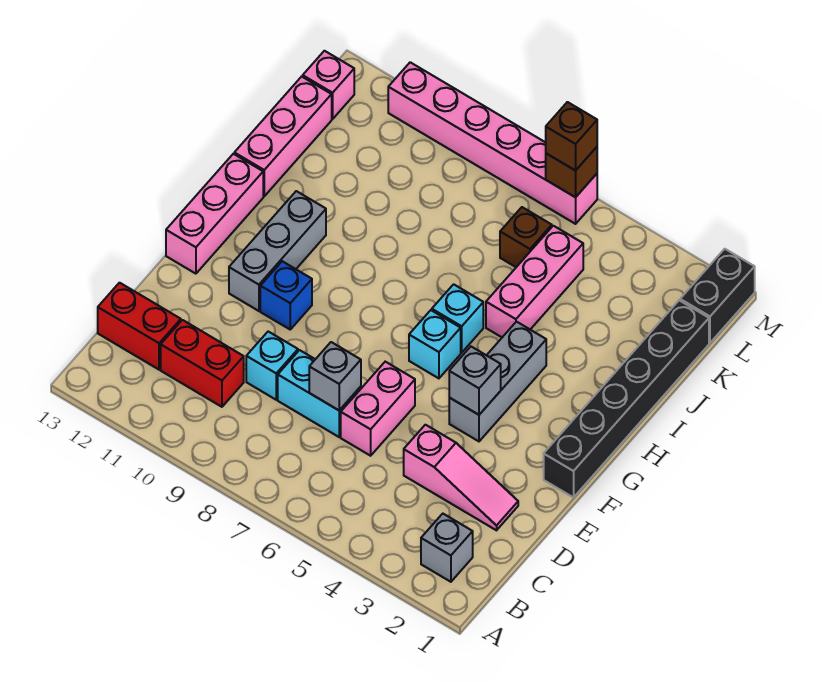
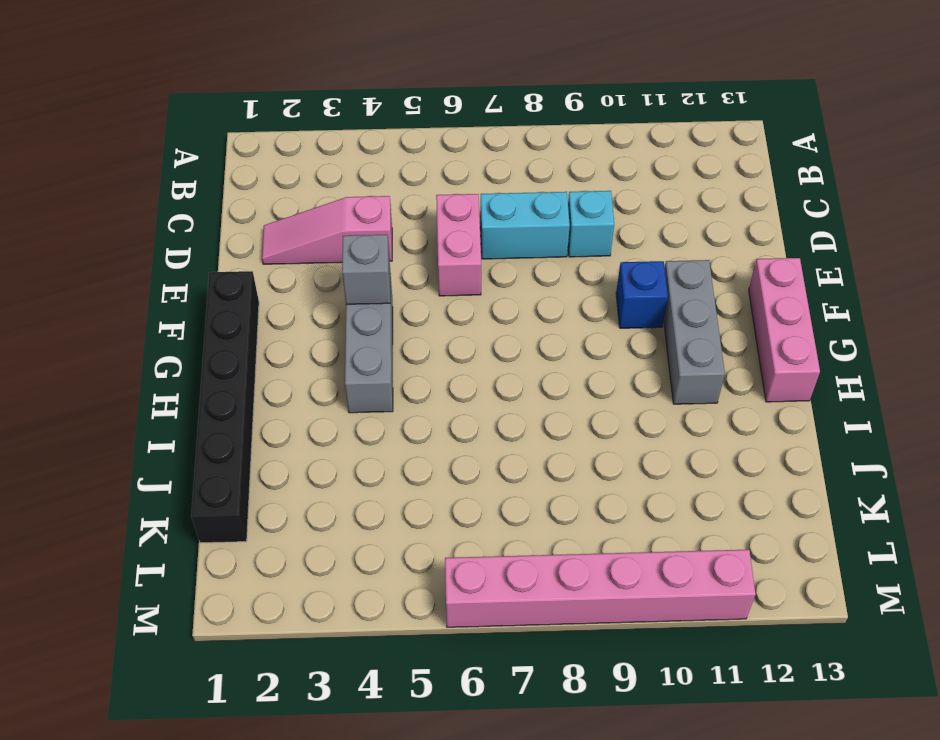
none -> grey 1x1 brick [421,514,473,582]
none -> red 1x2 brick [161,320,244,407]
none -> red 1x2 brick [98,283,181,369]

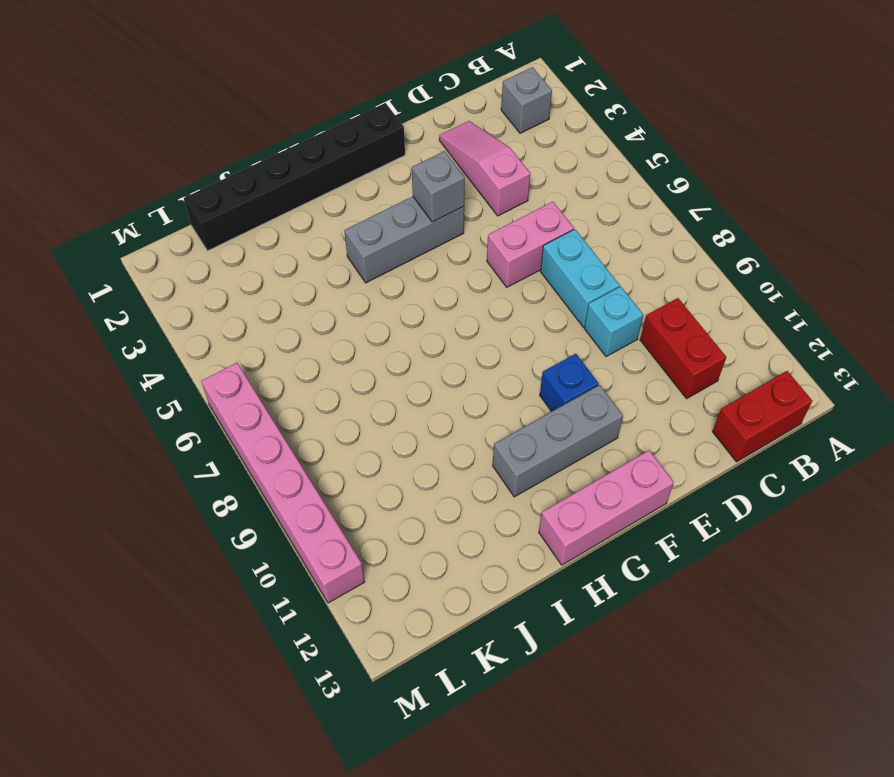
red 1x2 brick [712,371,812,462] -> red 1x2 brick turned to [98,283,181,369]
none -> cyan 1x1 brick [409,310,461,378]
none -> cyan 1x1 brick [432,284,483,353]
none -> pink 1x3 brick [486,226,583,337]

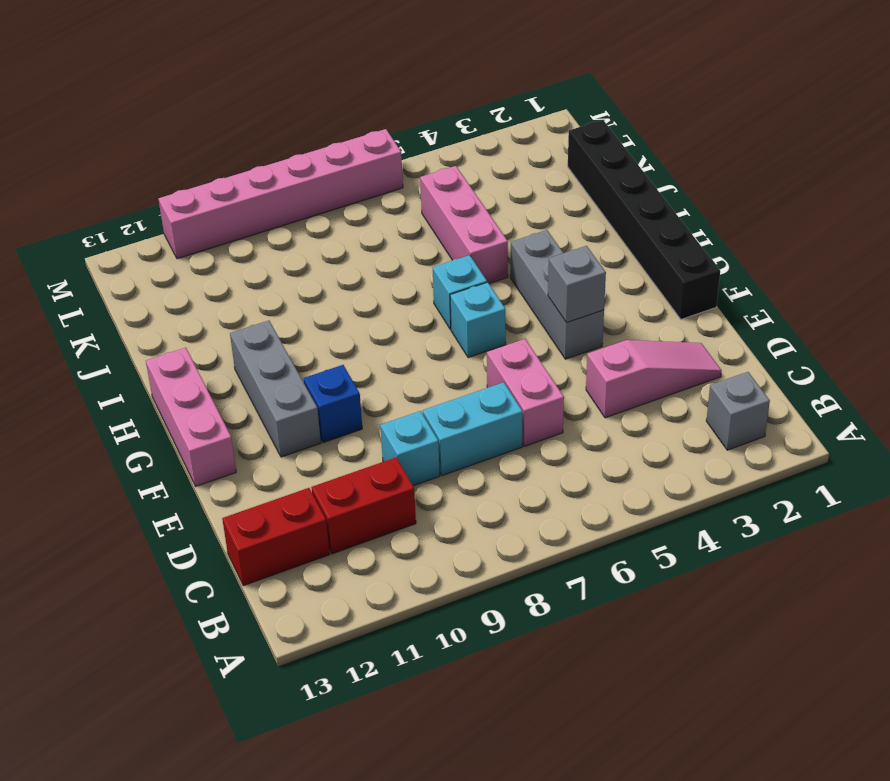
none -> pink 1x3 brick [234,77,332,196]
none -> brown 1x1 brick [500,207,552,267]
none -> black 1x2 brick [680,249,755,343]

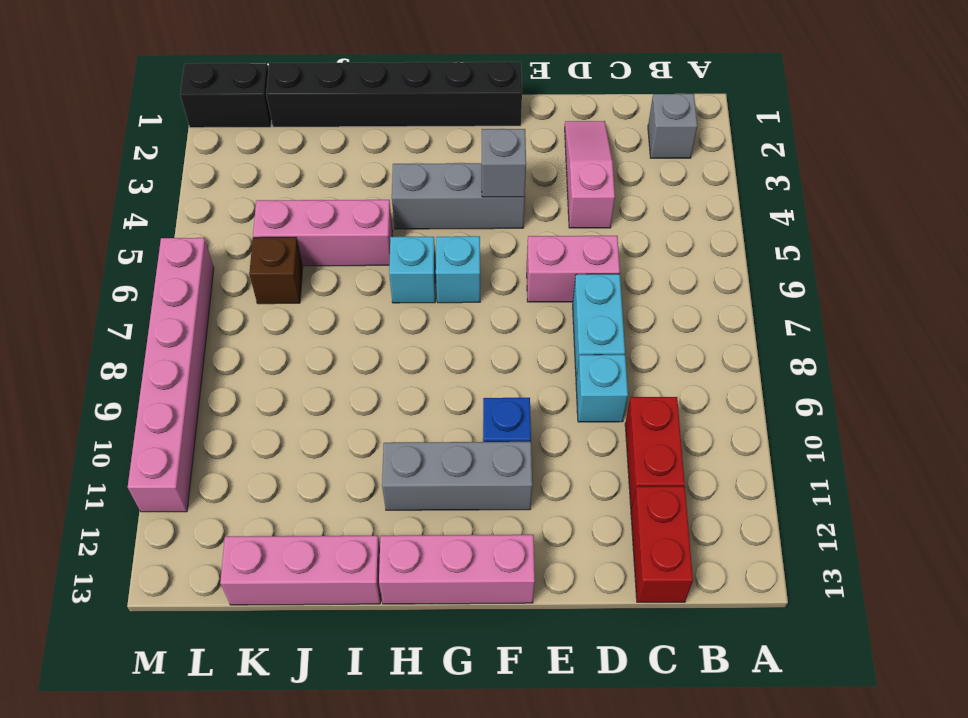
none -> pink 1x1 brick [303,51,354,119]
none -> grey 1x1 brick [309,342,361,410]
none -> brown 1x1 brick [546,147,597,197]

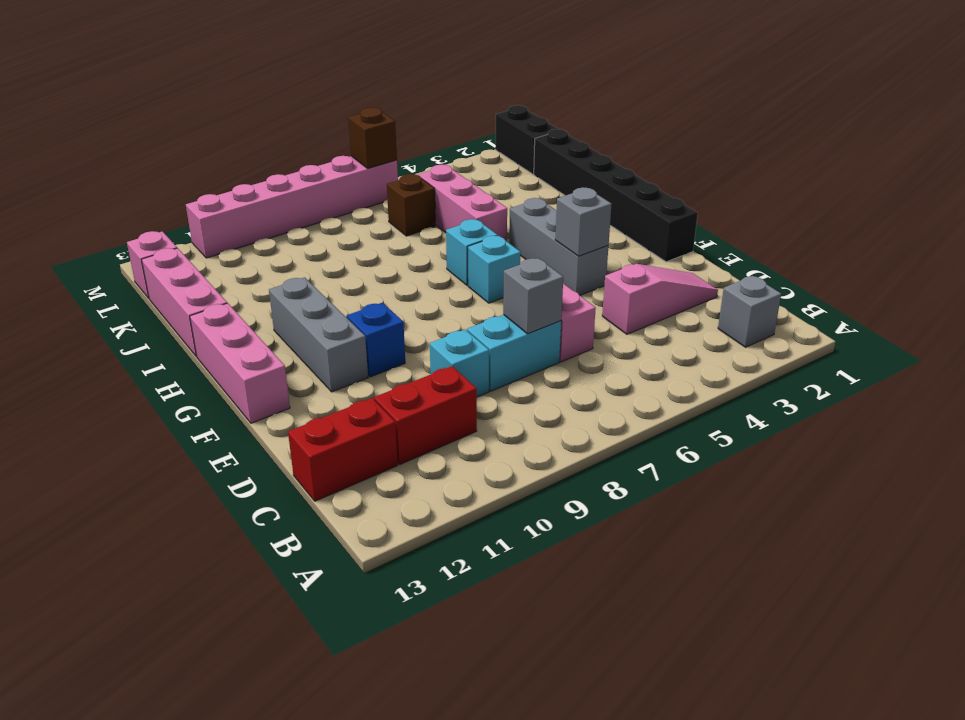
none -> brown 1x1 brick [546,102,597,171]

